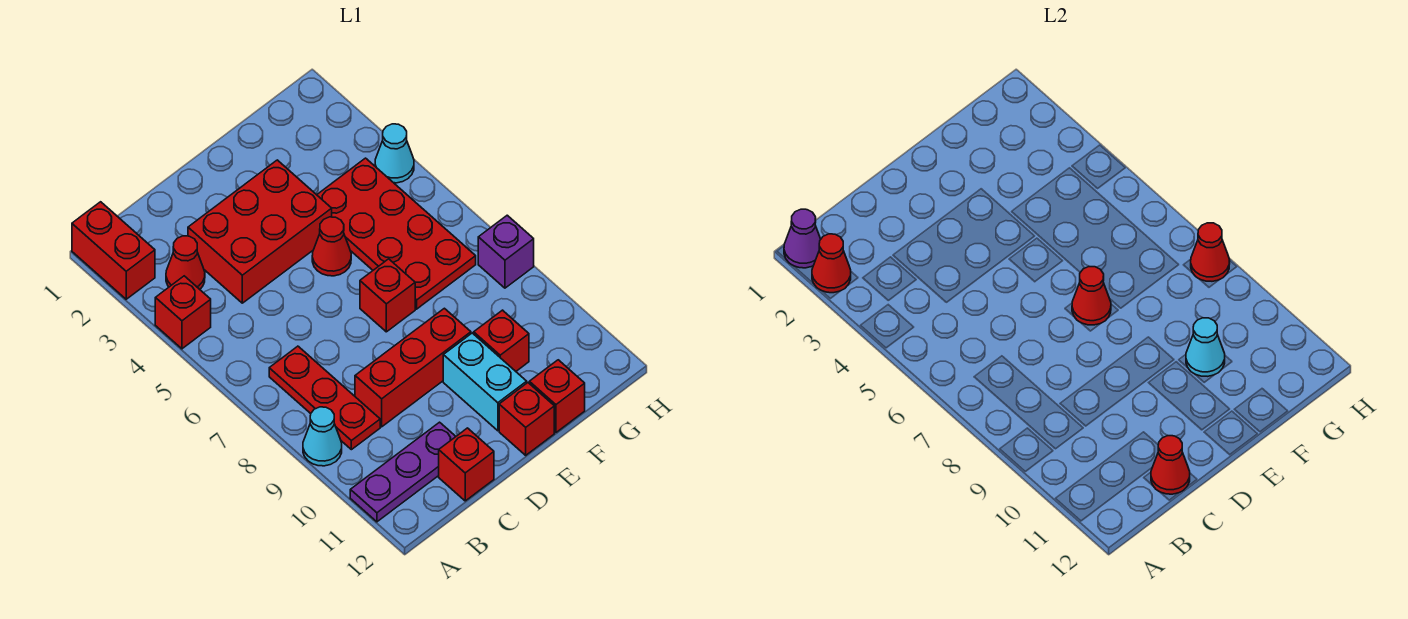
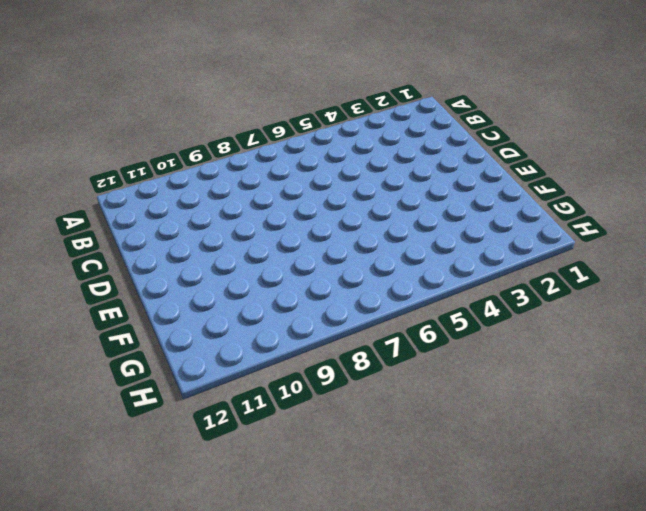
none -> red 1x2 brick [72,202,155,299]
none -> red 1x1 brick [155,276,211,349]
none -> cyan 1x1 cone [303,407,342,466]

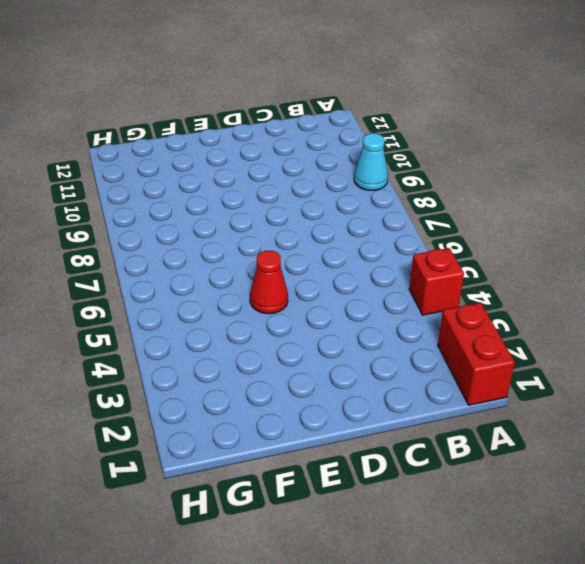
none -> purple 1x3 plate [350,422,456,522]
none -> red 1x1 cone [166,236,205,289]
none -> red 1x3 plate [269,346,380,450]

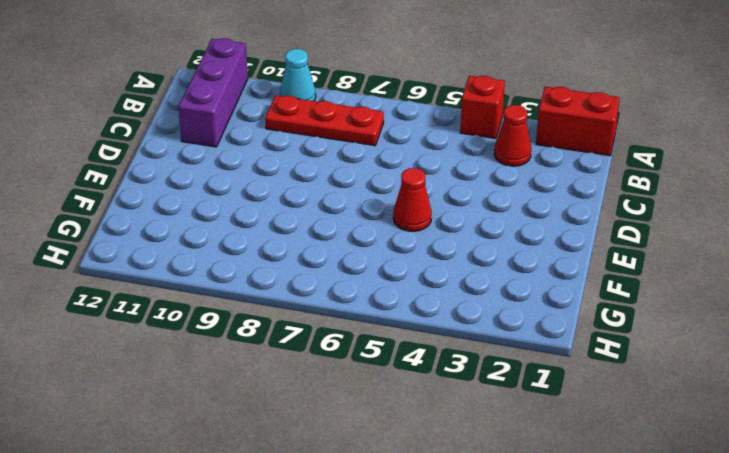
purple 1x3 brick [179,38,248,147] -> purple 1x3 plate [350,422,456,522]
none -> red 2x3 brick [188,160,332,303]
none -> red 1x3 brick [355,308,471,427]
none -> red 1x1 brick [439,428,494,501]

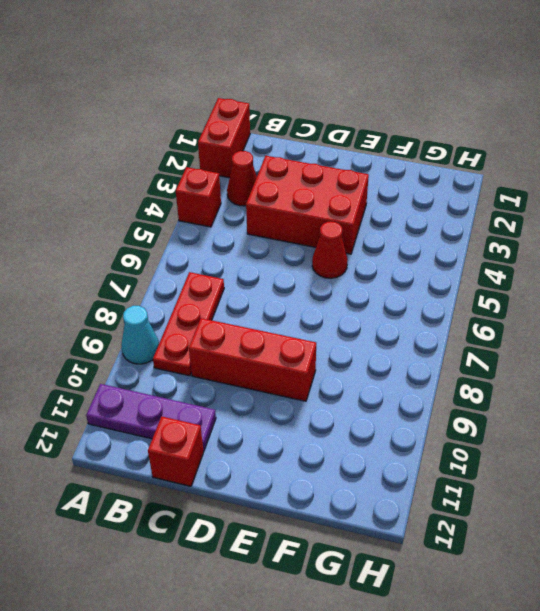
none -> red 1x1 brick [360,259,415,332]
none -> cyan 1x2 brick [443,333,527,431]
none -> red 1x1 brick [499,383,554,455]

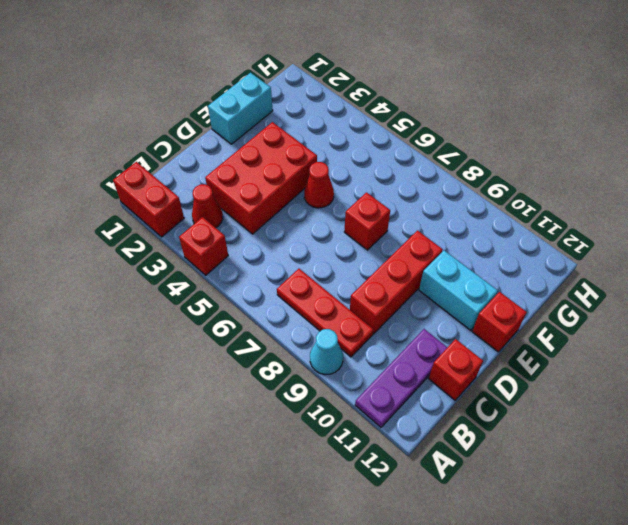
cyan 1x2 brick [208,73,273,144] -> none
none -> red 2x4 plate [317,158,476,309]
none -> red 1x1 brick [474,310,529,371]
none -> red 1x1 brick [529,360,585,433]

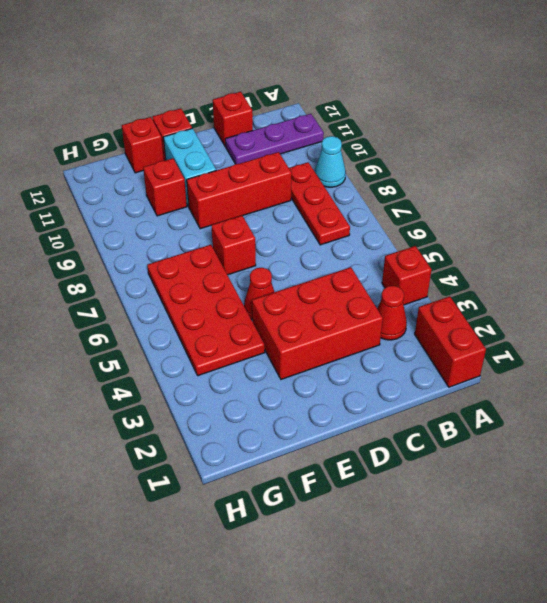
none -> cyan 1x1 cone [375,124,414,183]
none -> purple 1x1 brick [478,215,534,288]
none -> purple 1x1 cone [784,209,821,268]

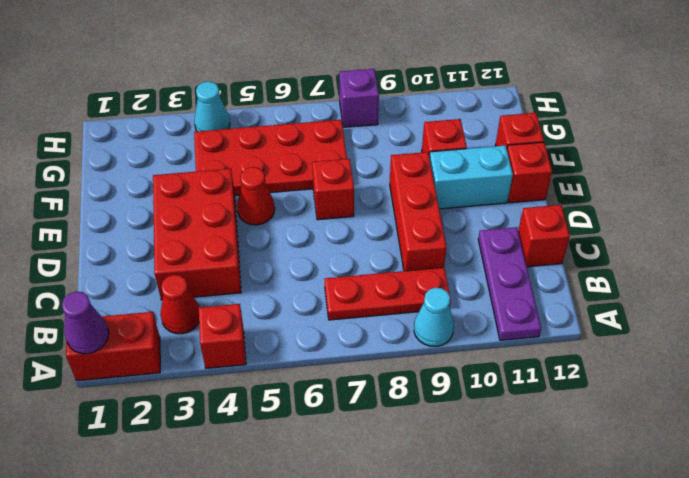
none -> red 1x1 cone [812,234,851,293]
none -> red 1x1 cone [1151,436,1190,494]
none -> red 1x1 cone [1072,267,1111,325]

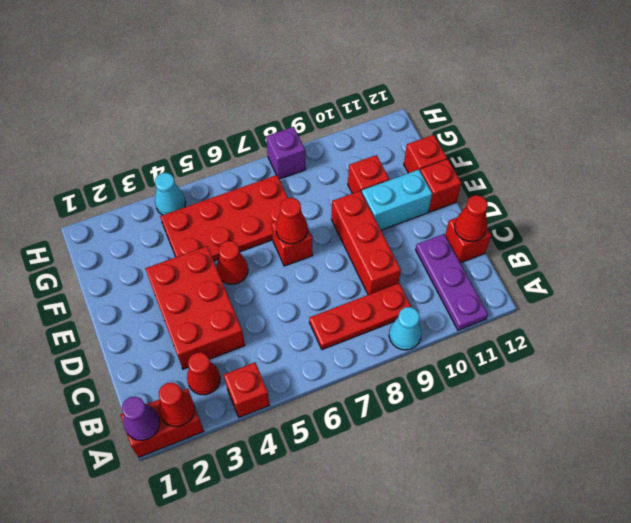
none -> cyan 1x1 cone [1186,318,1225,376]
none -> red 1x1 cone [1191,223,1230,281]

